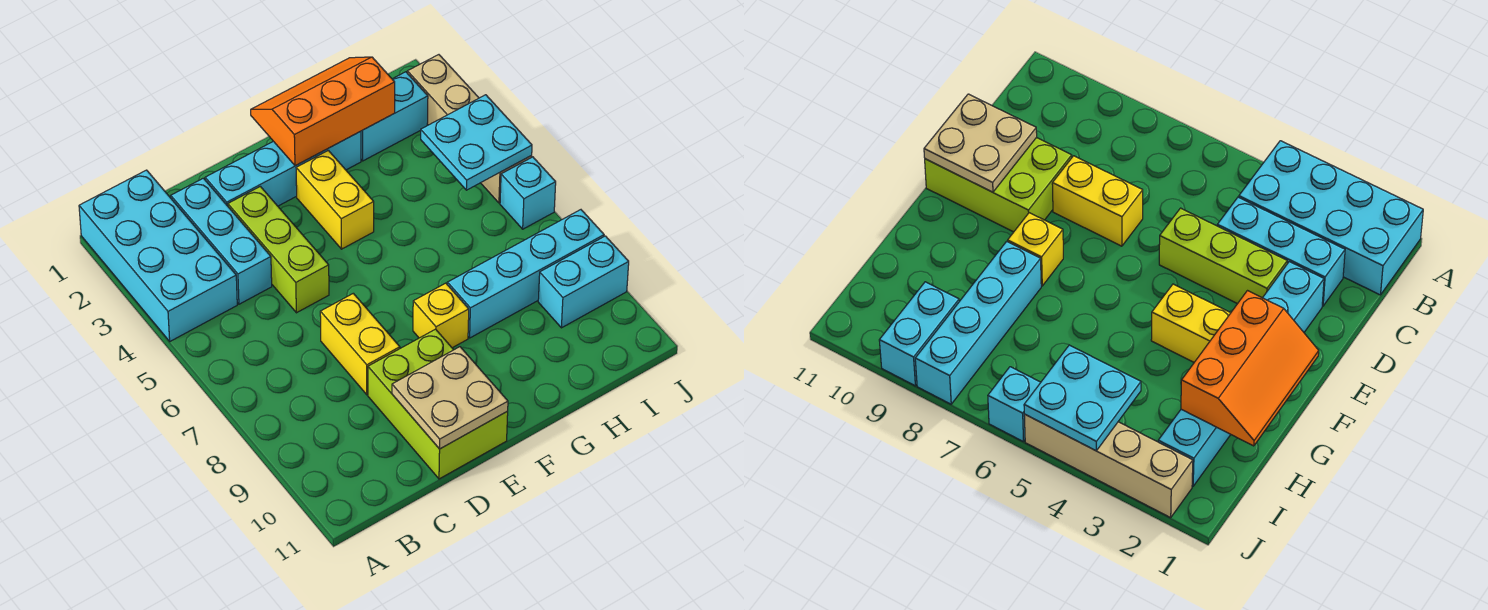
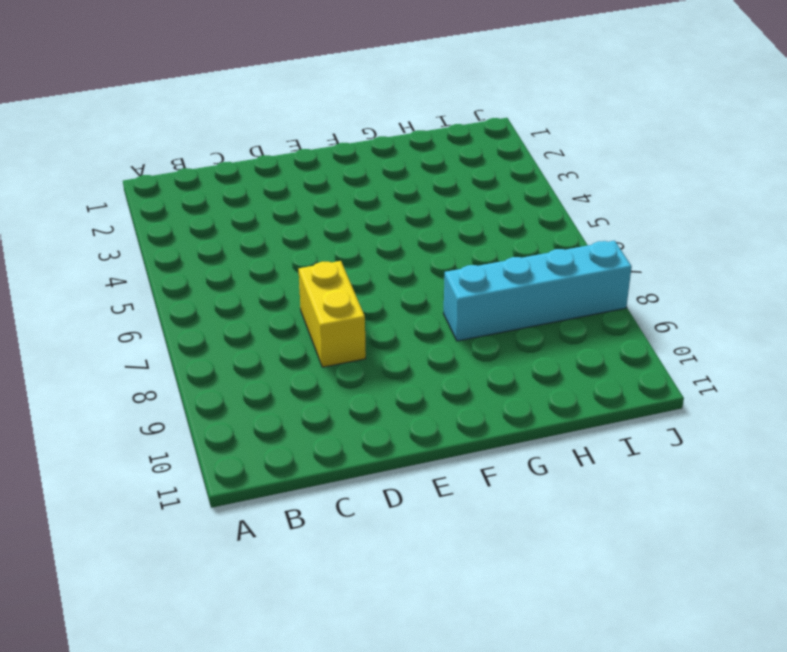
none -> cyan 2x4 brick [79,170,237,341]
none -> cyan 1x3 brick [171,178,272,304]
none -> cyan 1x4 brick [205,131,361,206]

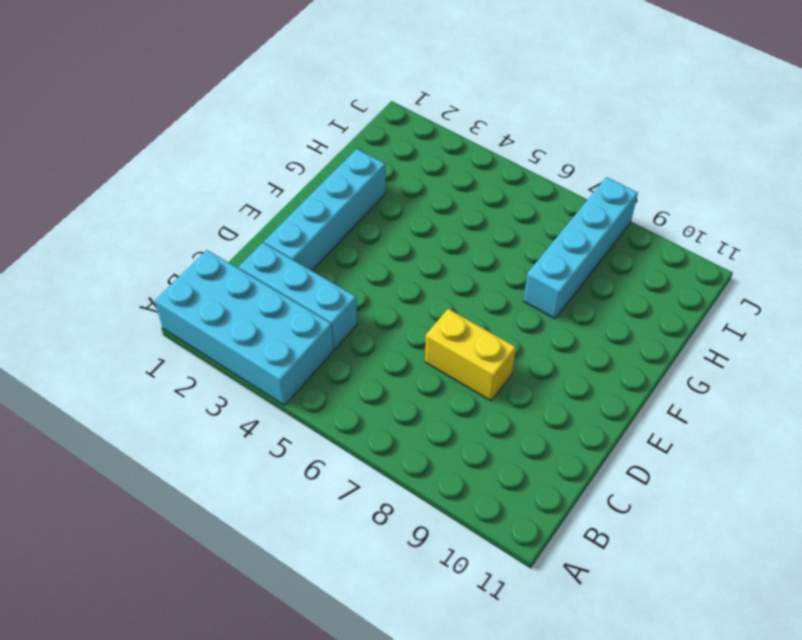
none -> lime 1x3 brick [228,186,329,313]
none -> lime 2x3 brick [368,329,508,479]
none -> yellow 1x2 brick [296,150,374,249]

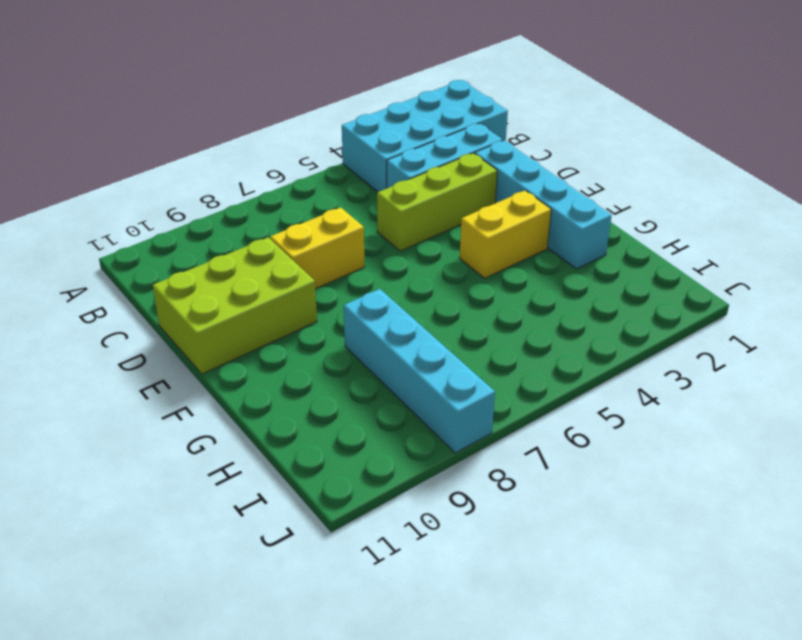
none -> yellow 1x1 brick [413,283,469,348]
none -> cyan 1x2 brick [361,72,428,161]
none -> cyan 1x2 brick [538,236,629,328]

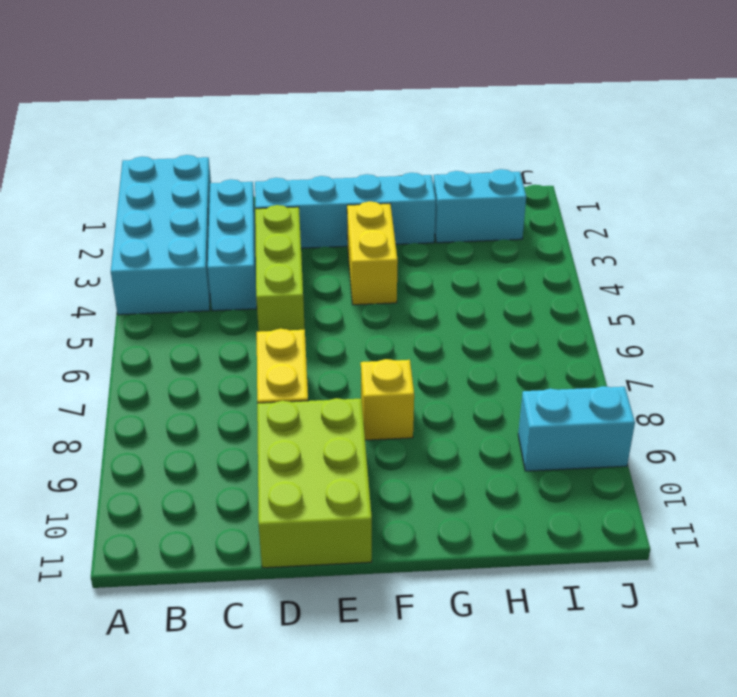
none -> cyan 1x4 brick [447,210,604,338]
none -> tan 1x4 brick [407,55,532,203]
none -> cyan 1x1 brick [500,157,556,229]

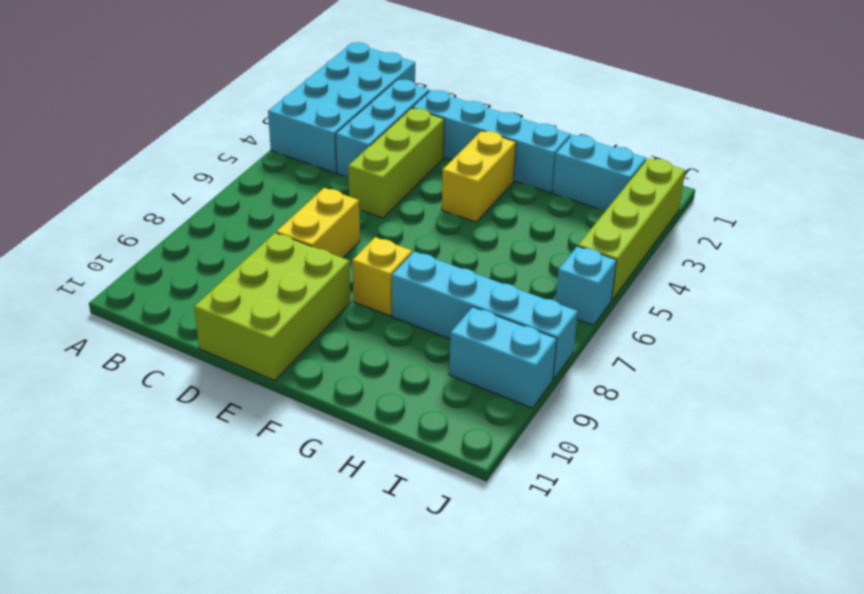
lime 1x4 brick [578,158,685,300] -> tan 1x4 brick [407,55,532,203]
none -> tan 2x2 plate [392,347,508,449]
none -> orange 2x3 slope [251,57,395,166]
none -> cyan 2x2 plate [421,95,532,190]

